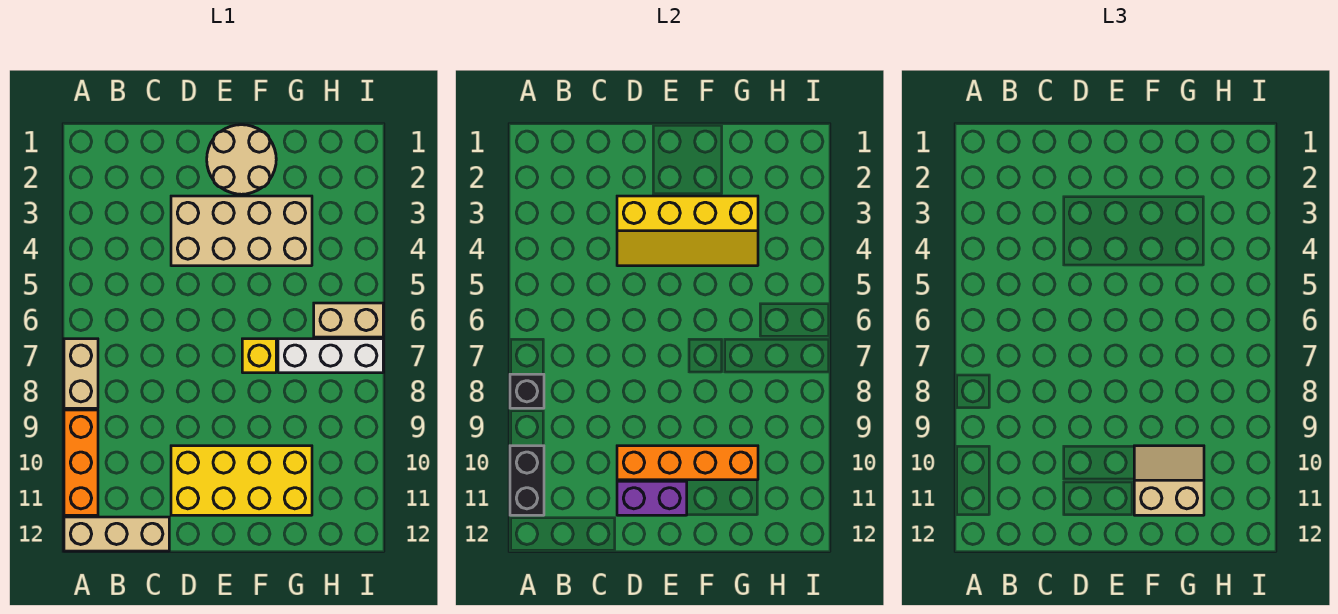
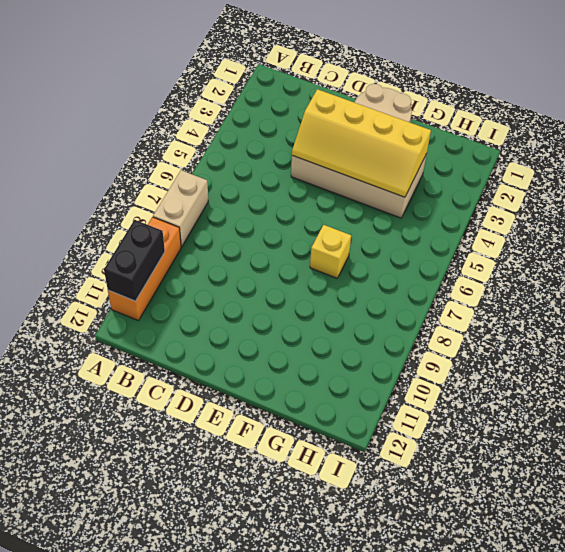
none -> tan 1x3 brick [64,517,169,551]
none -> yellow 2x4 brick [171,446,312,515]
none -> white 1x3 brick [278,339,383,373]

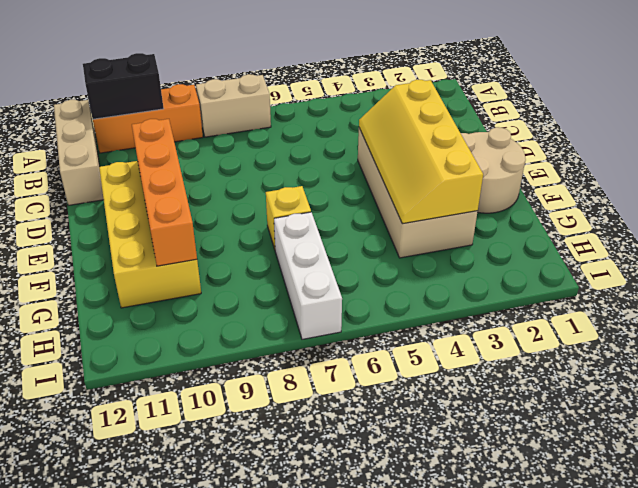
none -> tan 1x2 brick [314,303,383,337]
none -> black 1x1 brick [510,374,544,408]
none -> purple 1x2 brick [617,481,687,515]

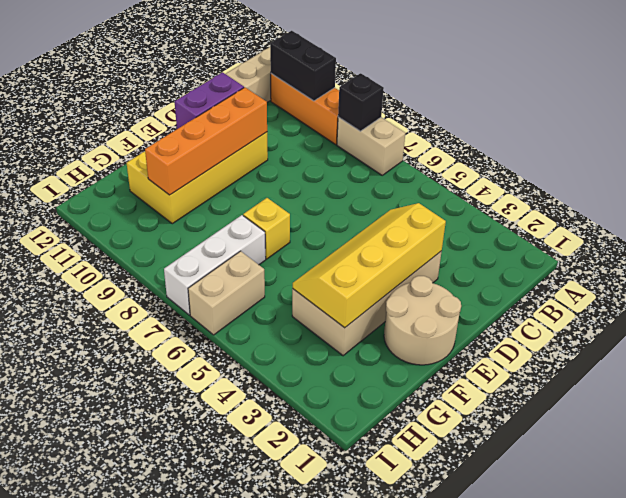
none -> tan 2x2 slope [1134,446,1204,515]

